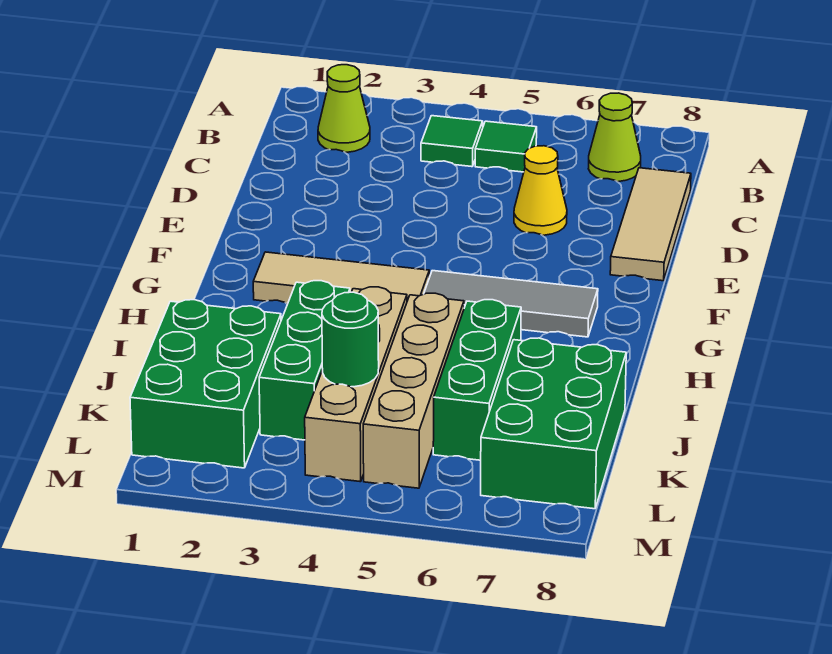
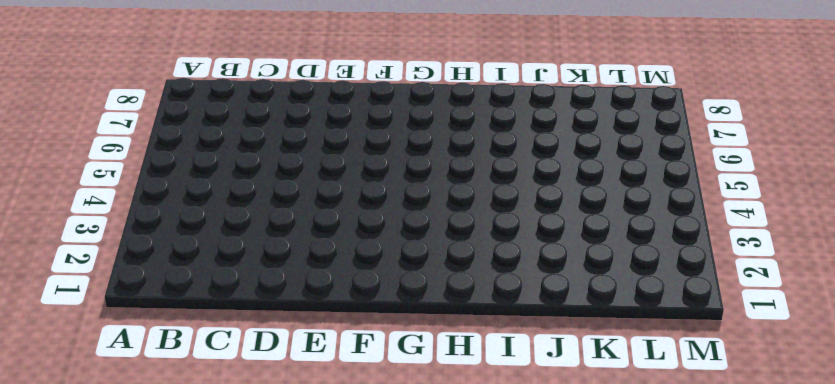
none -> lime 1x1 cone [318,65,370,152]
none -> green 1x1 tile [421,116,483,167]
none -> green 1x1 tile [475,121,537,172]

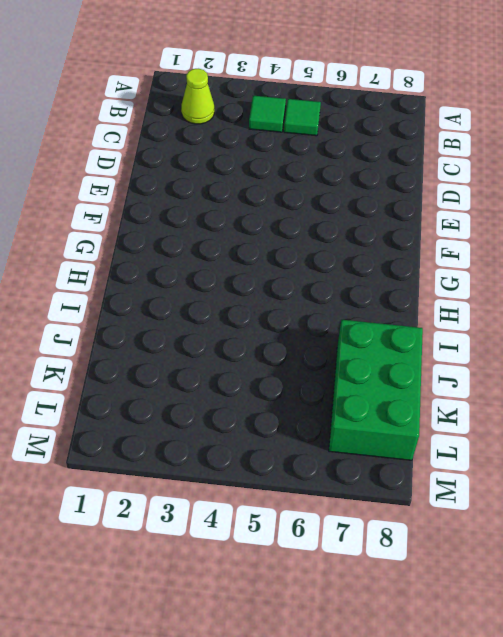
none -> lime 1x1 cone [588,93,641,182]
none -> tan 1x3 tile [610,168,691,281]
none -> yellow 1x1 cone [514,146,567,235]

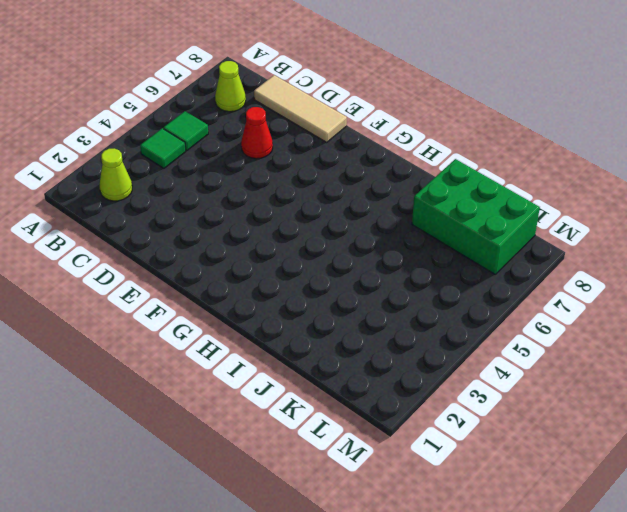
red 1x1 cone [241,107,273,159] -> yellow 1x1 cone [514,146,567,235]
none -> tan 1x3 tile [253,252,429,304]
none -> grey 1x3 tile [424,271,598,337]
none -> green 1x3 brick [259,281,350,440]

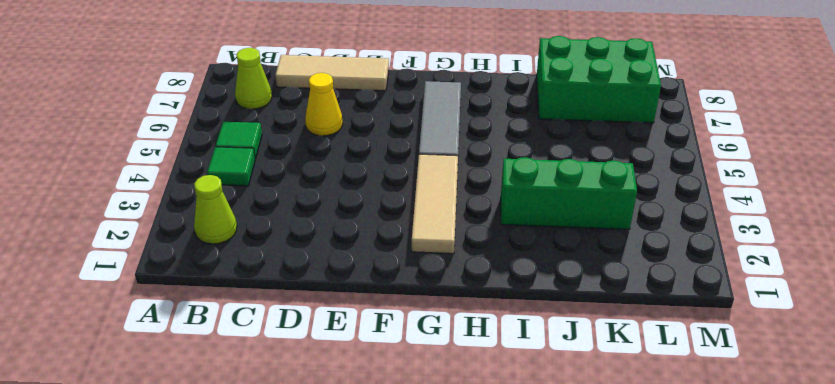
none -> tan 1x4 brick [305,287,407,482]
none -> tan 1x4 brick [363,293,464,488]
none -> green 1x3 brick [433,300,521,460]

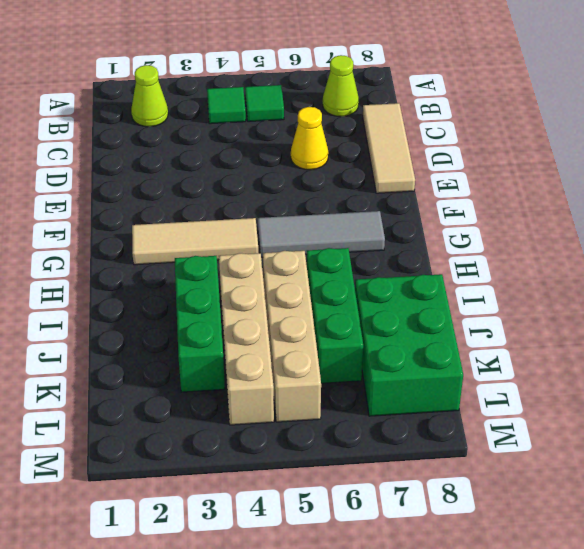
none -> green 2x3 brick [130,300,281,468]
none -> green 1x1 round brick [322,292,379,387]

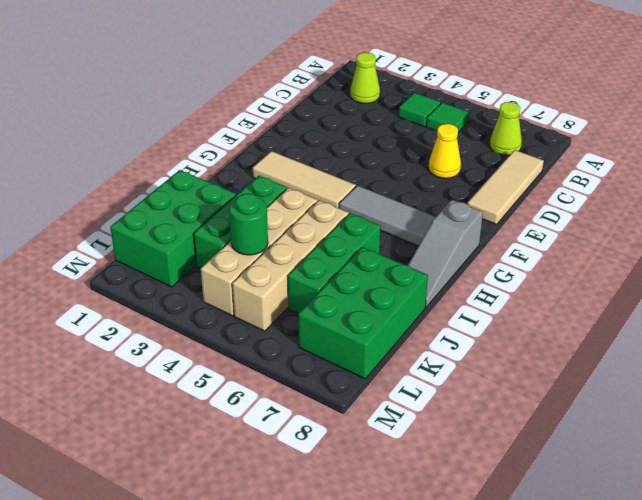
grey 1x3 slope [408,200,483,307] -> none

